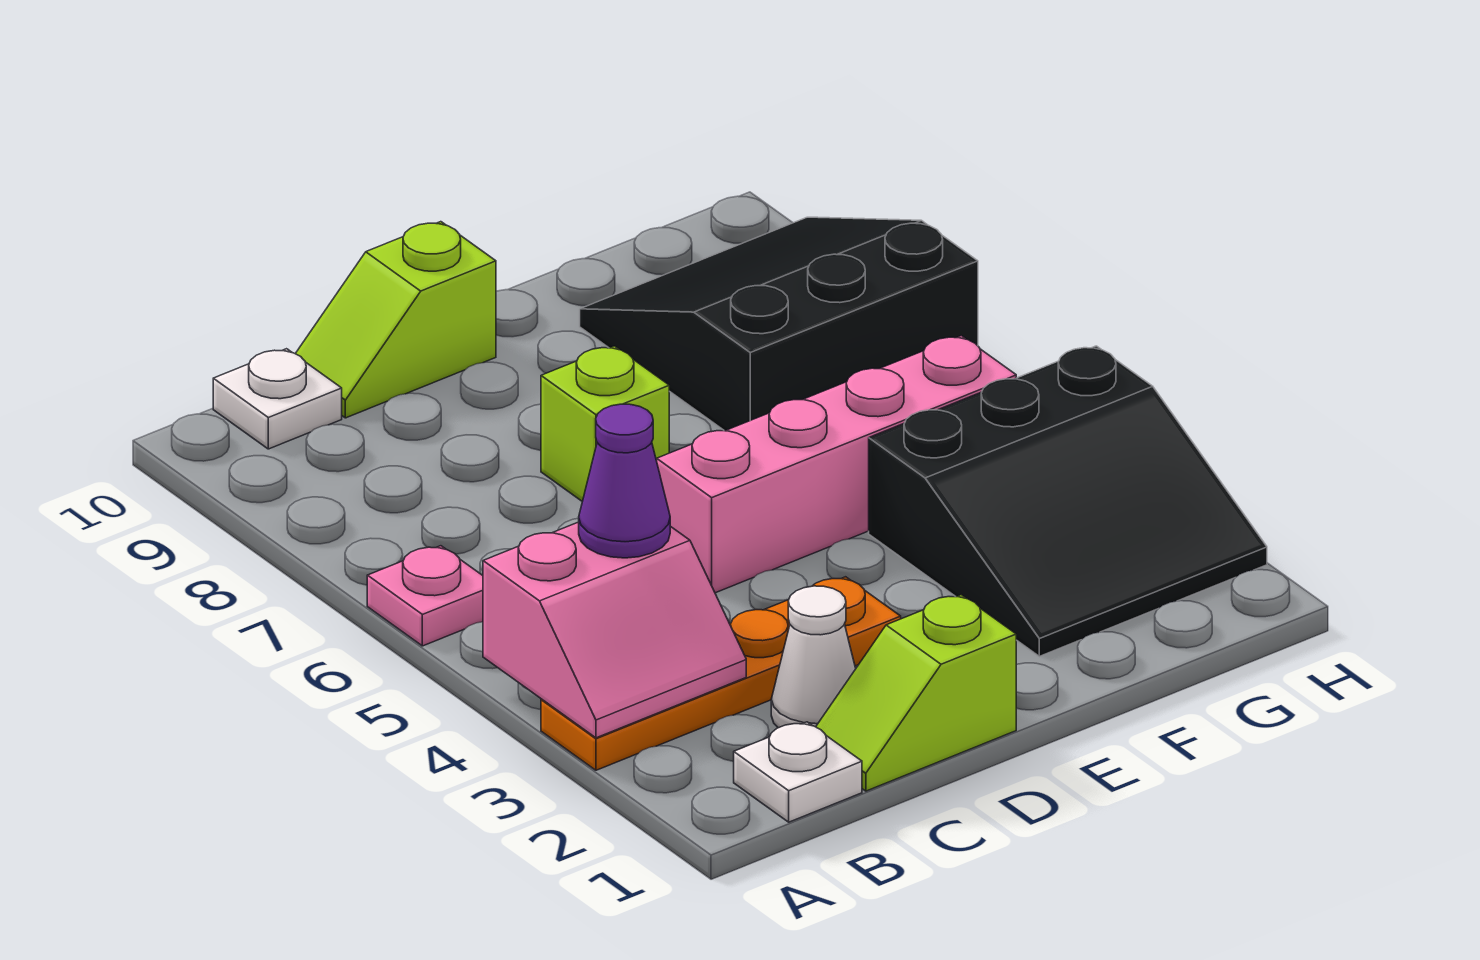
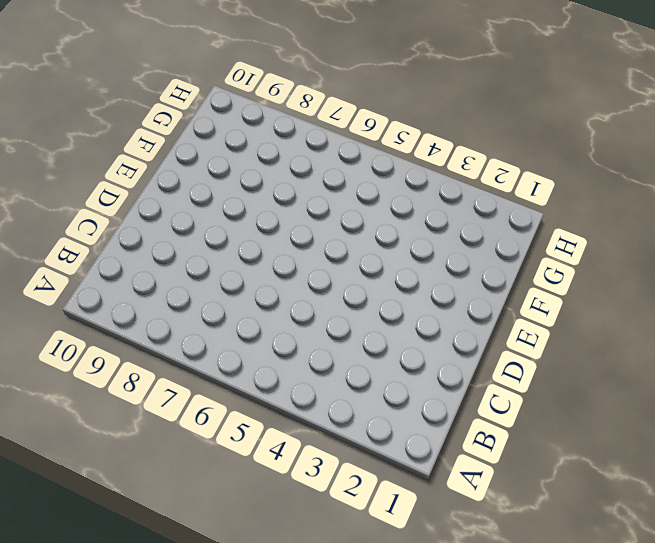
none -> orange 1x4 plate [541,577,901,770]
none -> pink 1x1 plate [367,546,483,646]
none -> white 1x1 plate [734,722,862,822]

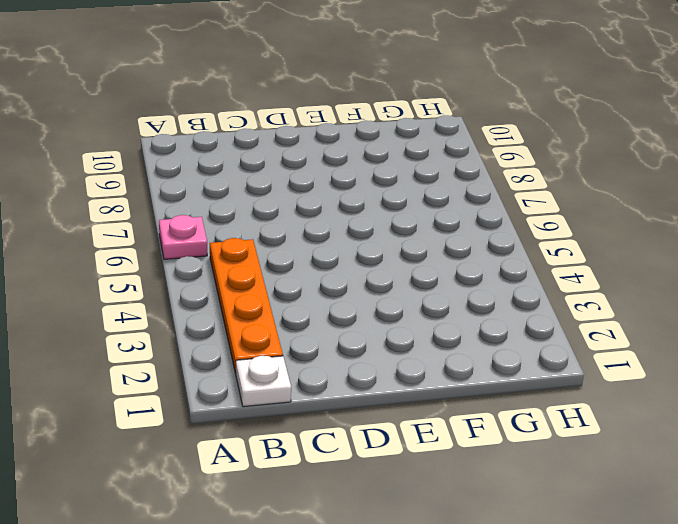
orange 1x4 plate [210,238,283,373] -> orange 1x4 plate turned to [541,577,901,770]
none -> white 1x1 plate [213,349,342,449]
none -> lime 1x2 slope [816,595,1016,791]
none -> white 1x1 cone [771,586,856,728]

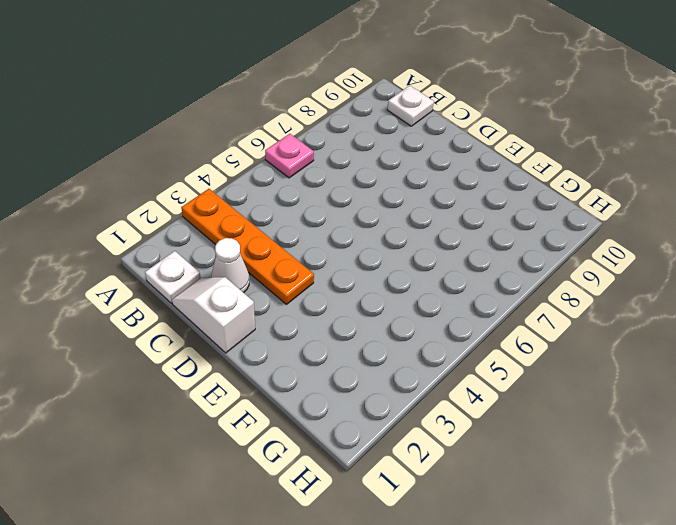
white 1x2 slope [172,277,255,353] -> lime 1x2 slope [816,595,1016,791]
none -> lime 1x2 slope [295,222,496,418]
none -> pink 1x4 brick [657,336,1016,593]
none -> lime 1x1 brick [541,346,669,501]

